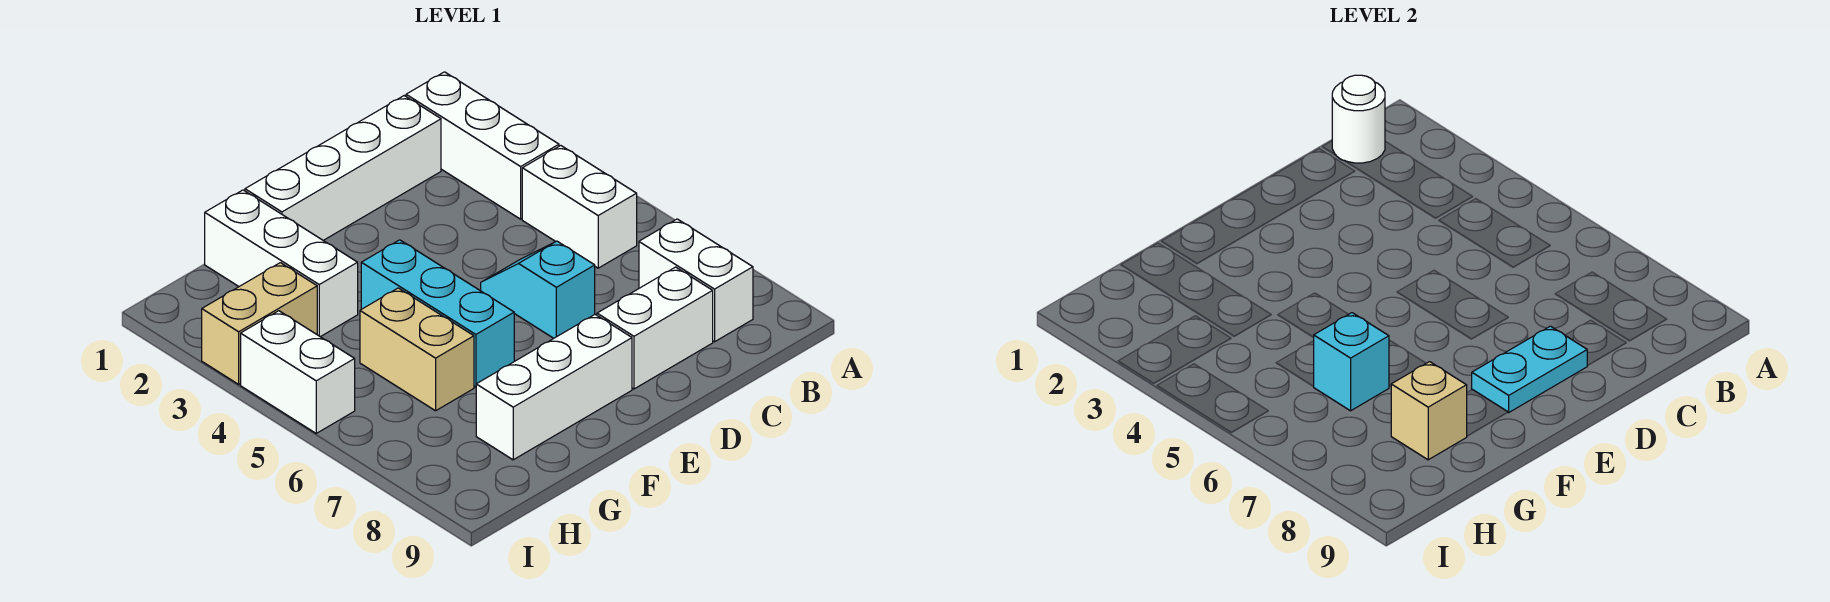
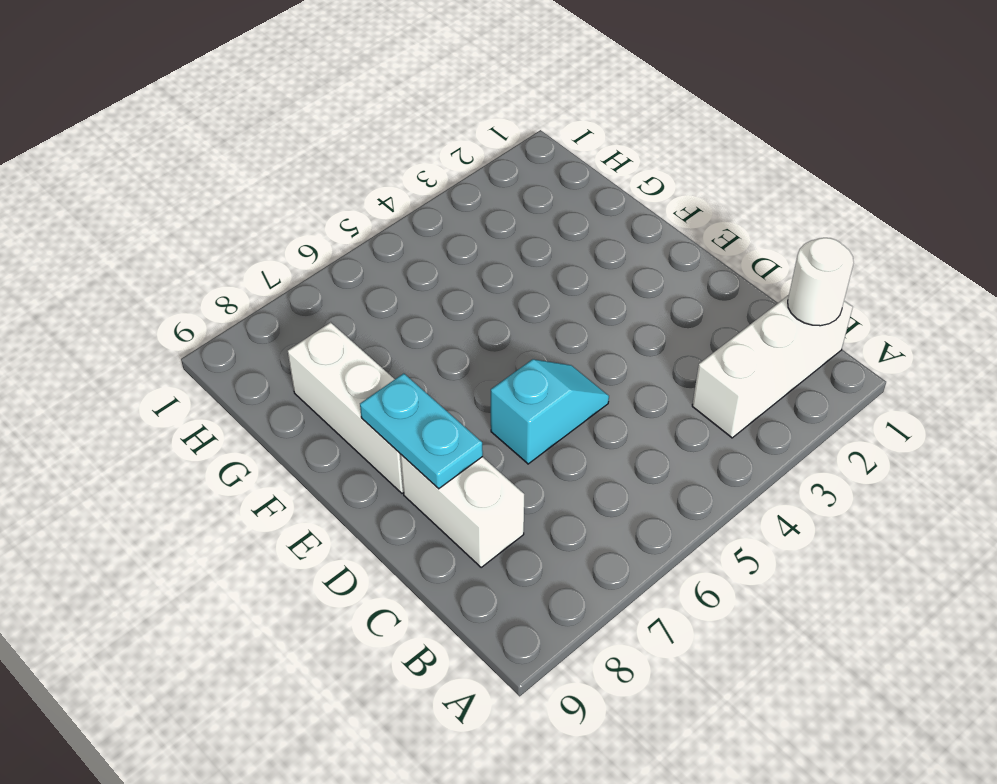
none -> white 1x2 brick [522,146,637,268]
none -> white 1x2 brick [639,219,753,342]
none -> white 1x4 brick [245,96,441,240]

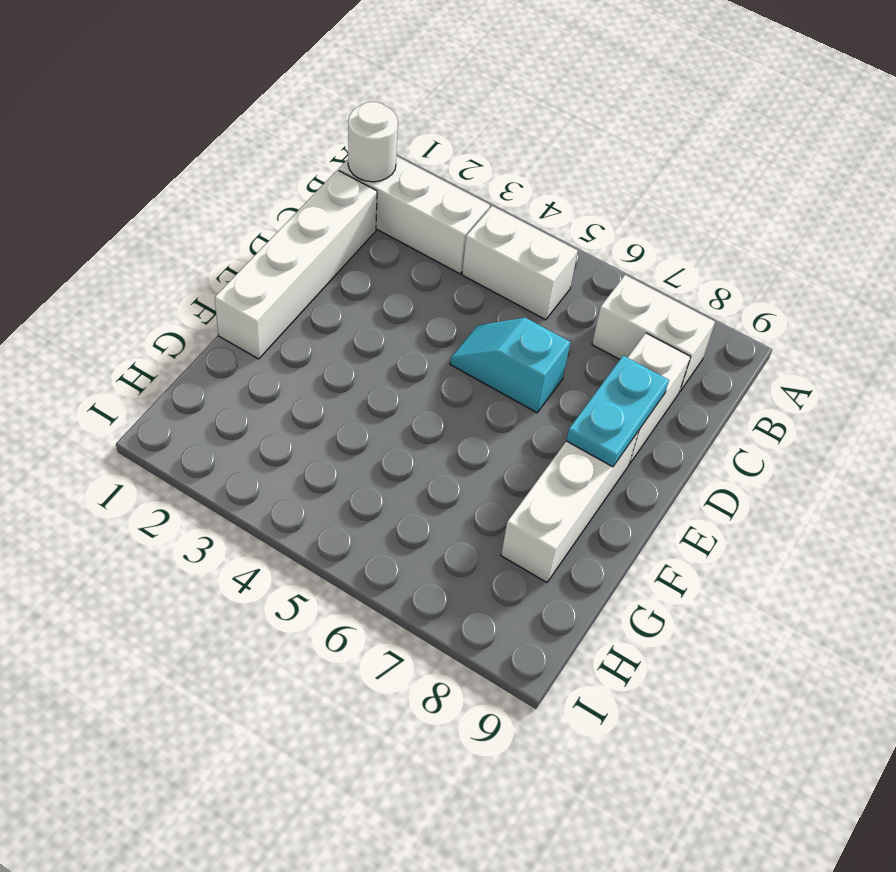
none -> cyan 1x3 brick [361,240,514,387]
none -> white 1x3 brick [205,190,358,337]
none -> tan 1x2 brick [360,288,474,411]

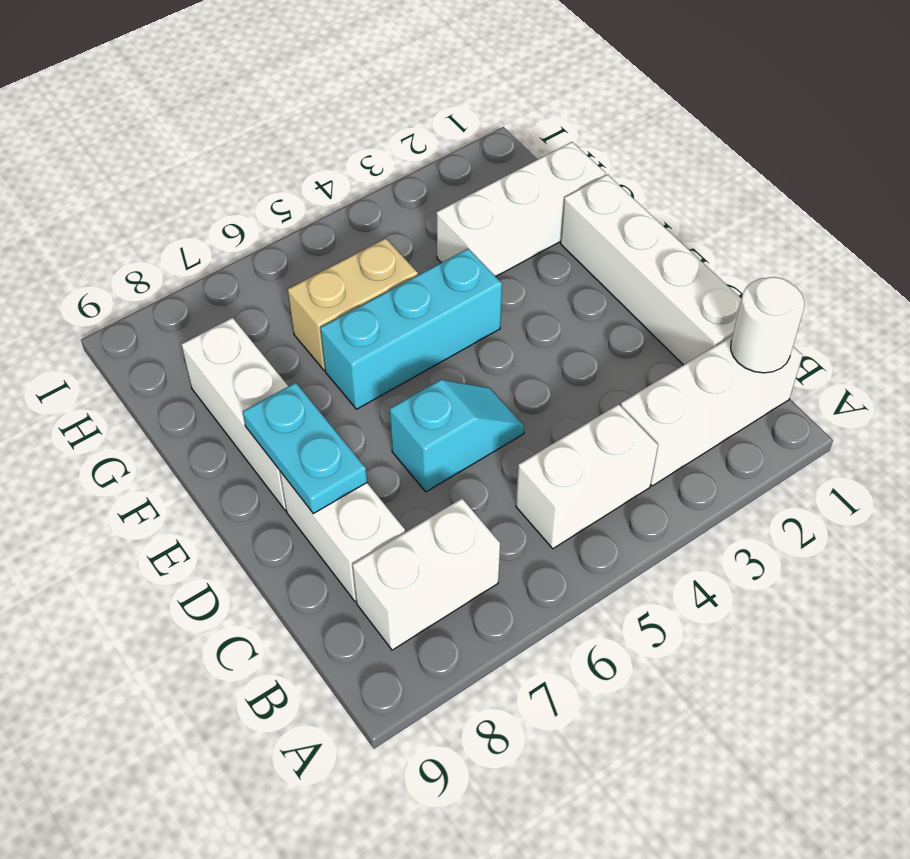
none -> tan 1x2 brick [202,263,317,384]
none -> white 1x2 brick [241,311,355,433]
none -> cyan 1x1 brick [1313,313,1389,411]

